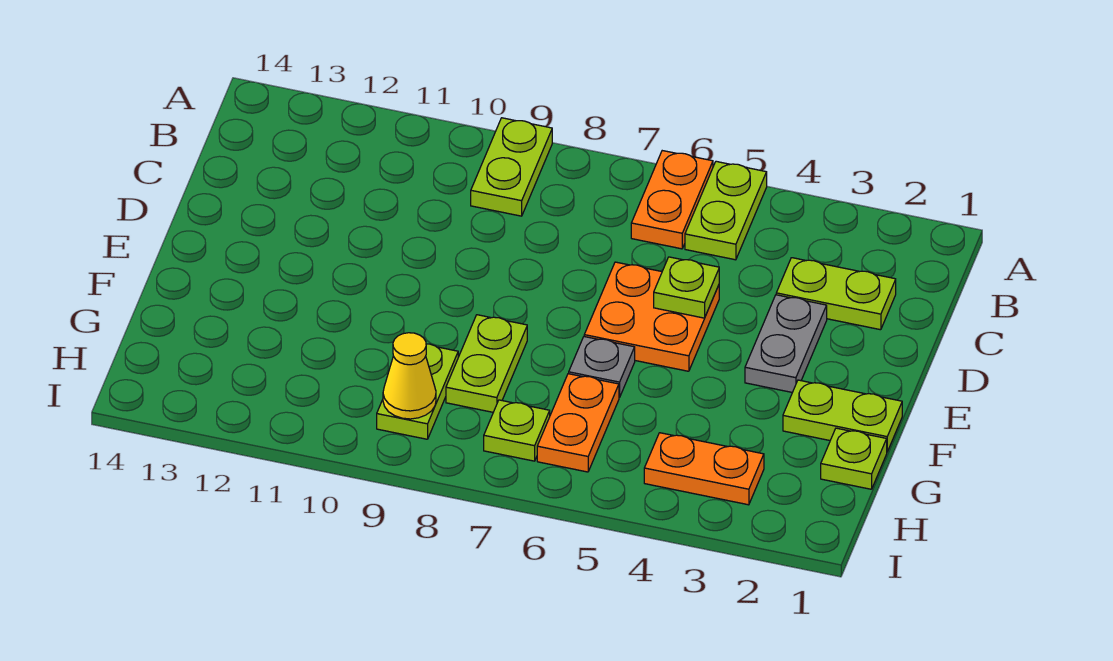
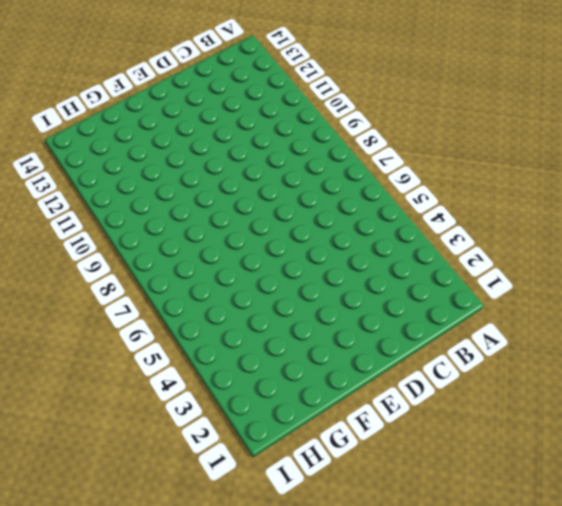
none -> lime 1x2 plate [685,161,767,260]
none -> orange 1x2 plate [631,151,713,249]
none -> lime 1x2 plate [471,118,552,216]

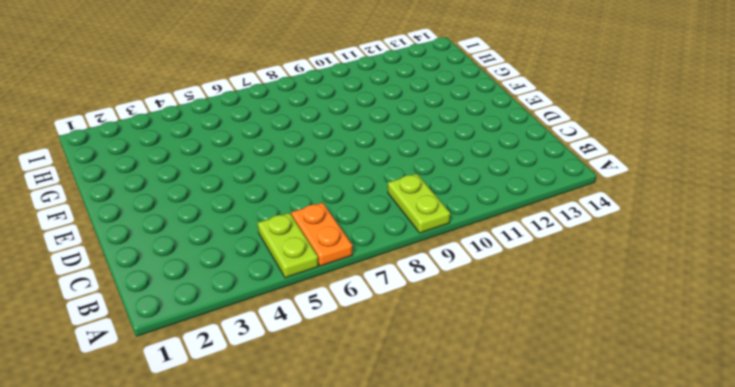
none -> lime 1x2 plate [776,258,896,330]
none -> grey 1x2 plate [745,295,827,392]
none -> orange 2x2 plate [584,262,719,371]

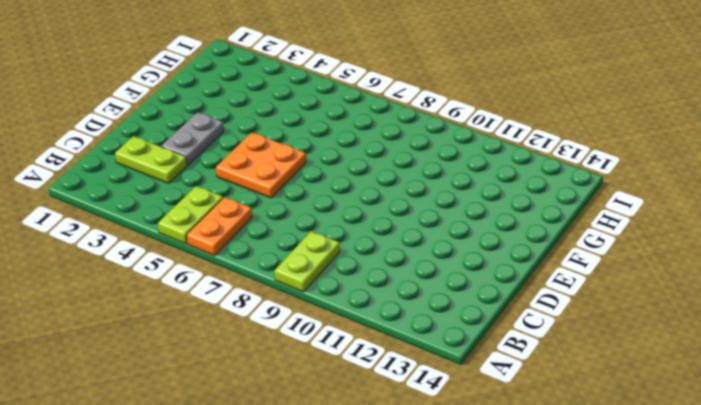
none -> lime 1x2 plate [783,380,902,452]
none -> grey 1x1 plate [569,337,635,398]
none -> lime 1x2 plate [446,315,527,412]

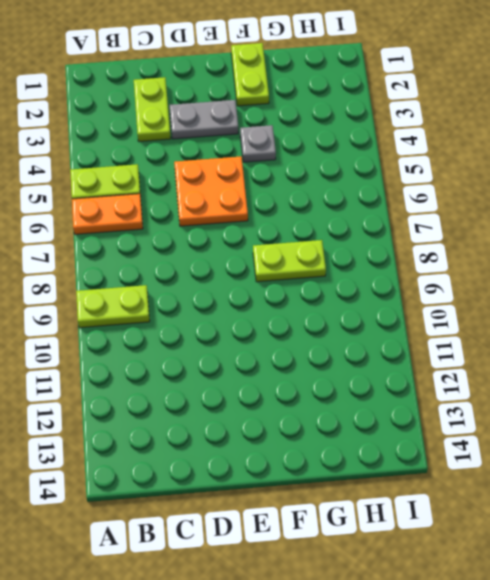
grey 1x1 plate [240,125,276,162] -> grey 1x1 plate moved to [569,337,635,398]
none -> lime 1x1 plate [821,428,887,489]
none -> orange 1x2 plate [537,374,619,472]
none -> lime 1x2 plate [377,344,458,439]

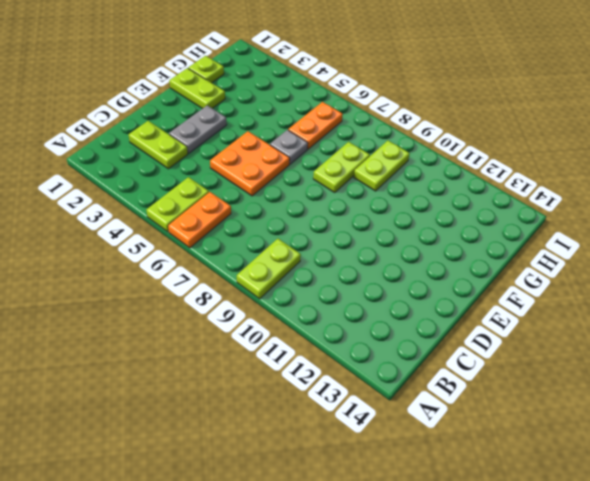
none -> orange 1x2 plate [644,433,764,505]
none -> lime 1x1 plate [484,400,550,461]
none -> lime 1x1 plate [654,257,719,318]

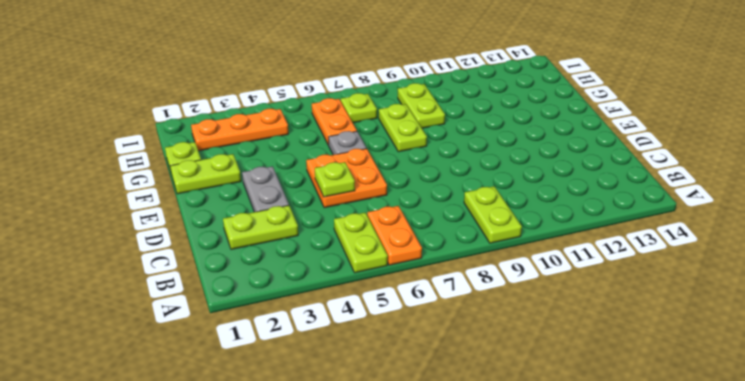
orange 1x3 plate [191,109,288,151] -> orange 1x2 plate [644,433,764,505]
none -> yellow 1x1 cone [383,333,436,419]

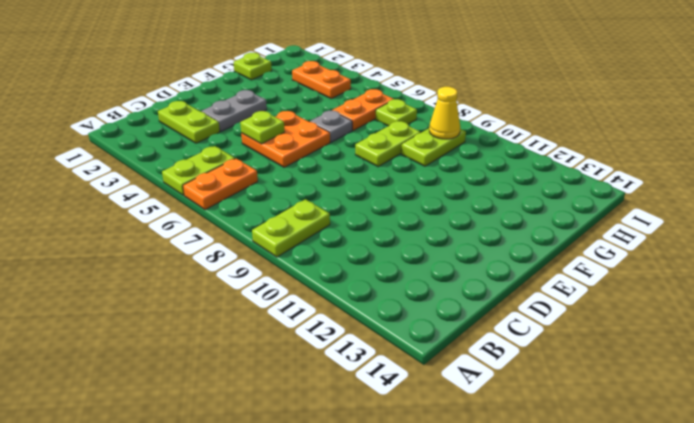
none -> lime 1x2 plate [783,380,902,452]

